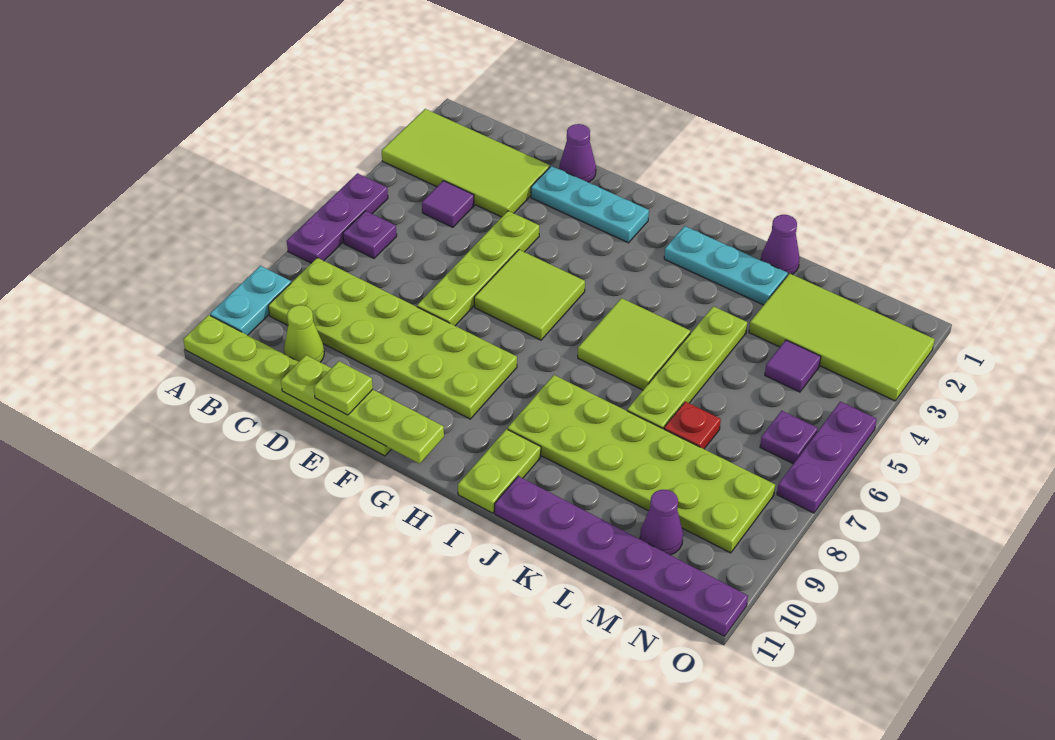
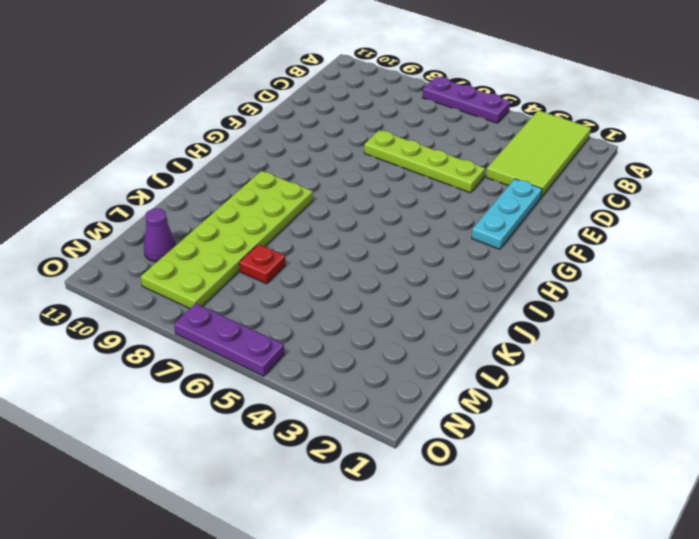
none -> cyan 1x2 plate [210,266,291,335]
none -> lime 1x6 plate [183,315,391,456]
none -> purple 1x1 plate [343,211,397,258]

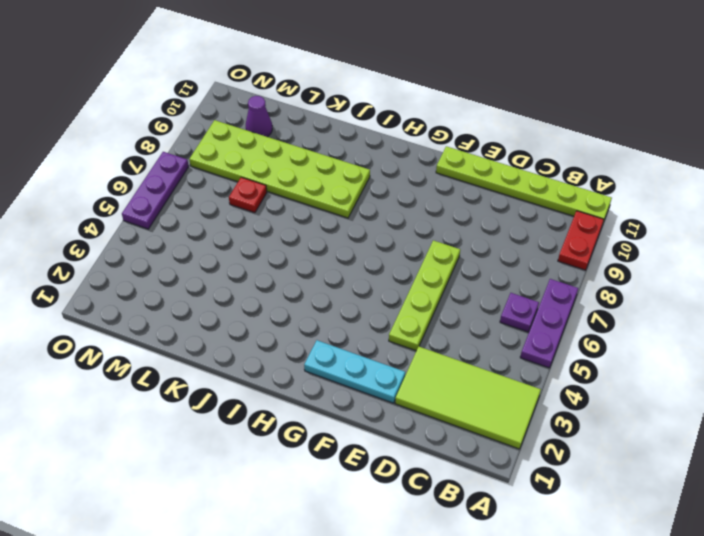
red 1x2 plate [558,211,604,270] -> cyan 1x2 plate [210,266,291,335]
none -> lime 2x6 plate [268,258,517,419]
none -> purple 1x1 tile [422,181,474,227]
none -> lime 1x1 cone [284,305,324,362]

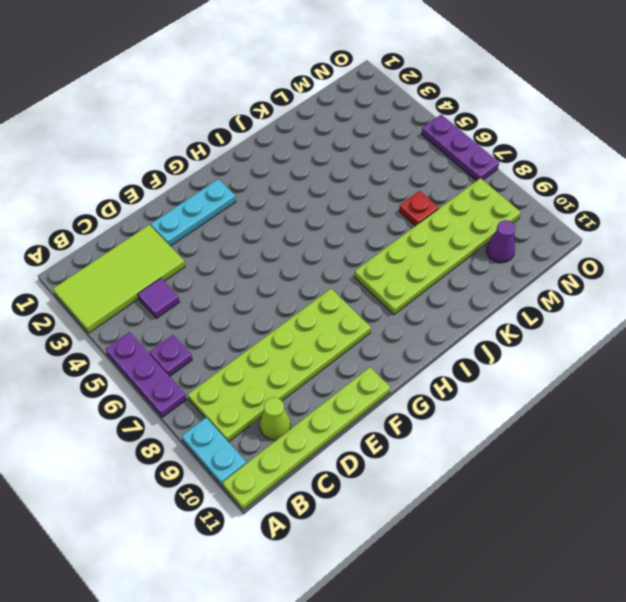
none -> purple 1x1 cone [559,124,596,182]
none -> lime 1x4 plate [417,211,539,326]
none -> lime 2x2 tile [474,250,585,340]

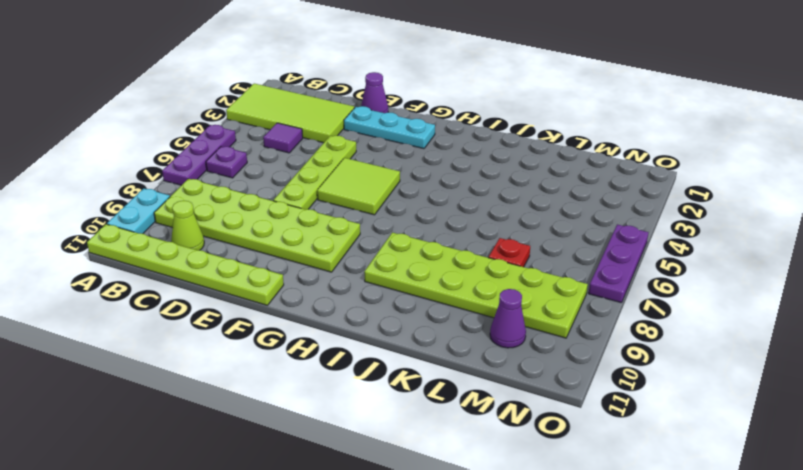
none -> cyan 1x3 plate [664,226,788,305]
none -> lime 2x2 tile [578,298,690,390]
none -> lime 1x2 plate [458,429,541,513]

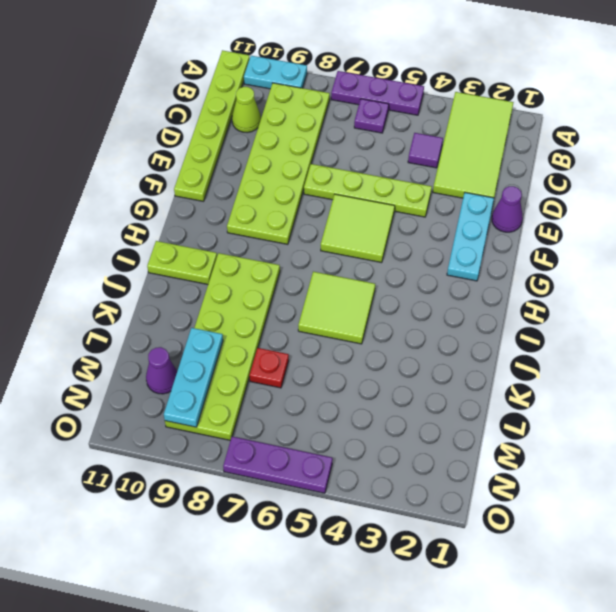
cyan 1x3 plate [164,328,223,427] -> cyan 1x3 plate moved to [664,226,788,305]
none -> purple 1x6 plate [495,476,748,636]
none -> purple 1x1 cone [761,215,800,276]
none -> lime 1x4 plate [627,306,747,429]

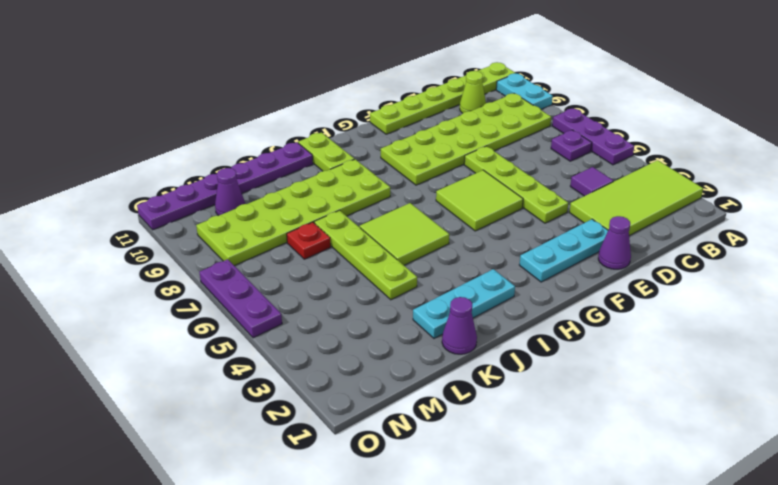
none -> lime 2x4 tile [749,274,935,401]
none -> purple 1x1 tile [765,340,821,392]
none -> purple 1x1 plate [760,411,818,464]

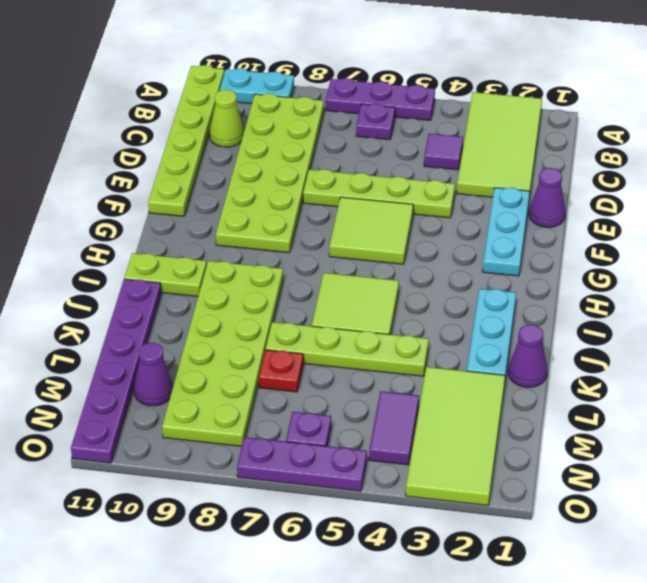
purple 1x2 tile [369,391,419,465] -> purple 1x1 tile [765,340,821,392]
none -> lime 1x4 plate [281,355,444,464]
none -> lime 1x1 plate [314,361,373,415]

